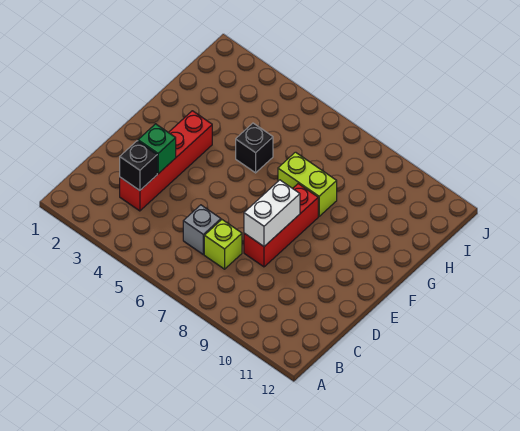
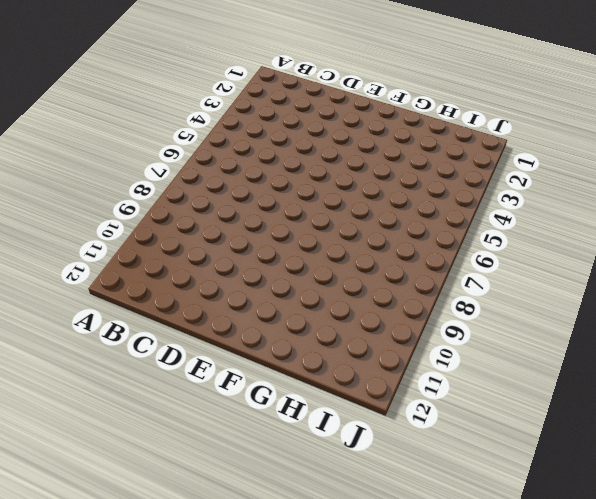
none -> red 1x4 brick [120,111,212,211]
none -> grey 1x1 brick [183,205,221,254]

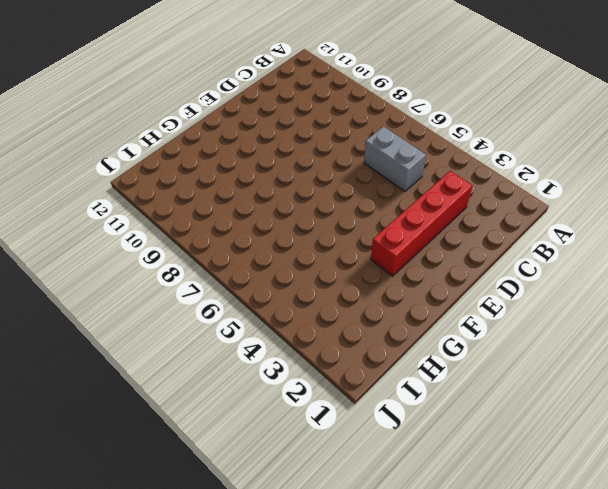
grey 1x2 brick [364,127,426,191] -> grey 1x1 brick [183,205,221,254]
none -> lime 1x1 brick [204,220,242,269]
none -> red 1x3 brick [244,184,318,267]

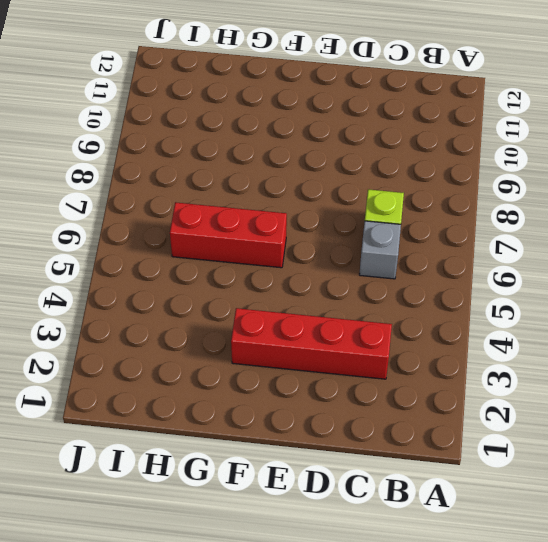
red 1x3 brick [170,202,287,268] -> red 1x3 brick moved to [244,184,318,267]
none -> black 1x1 brick [236,123,273,173]
none -> lime 1x2 brick [278,152,337,216]

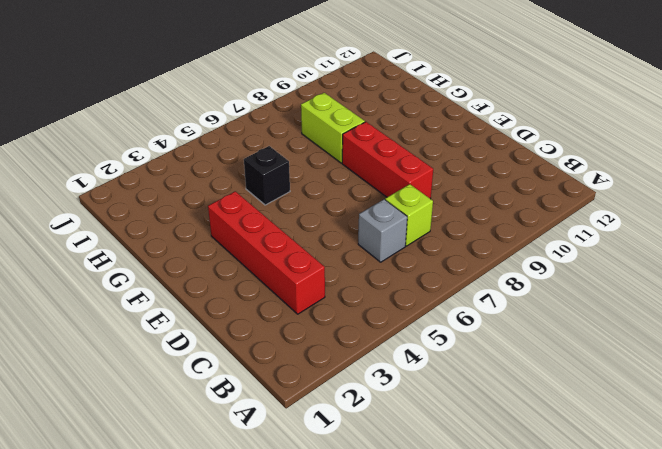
lime 1x2 brick [301,93,365,163] -> lime 1x2 brick turned to [278,152,337,216]
none -> black 1x1 brick [120,141,157,191]
none -> green 1x1 brick [138,124,176,174]

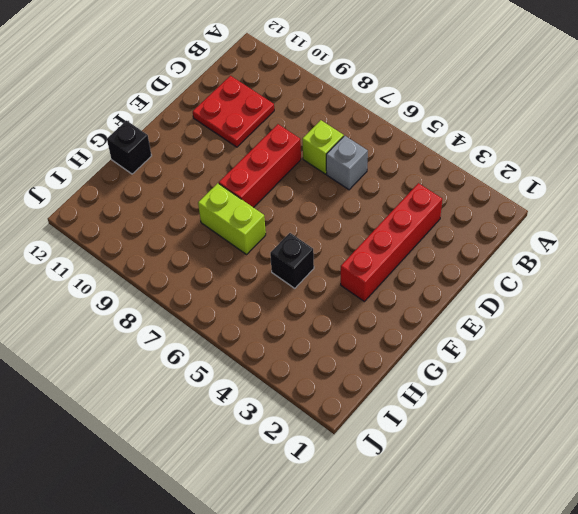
red 2x2 plate [193,76,274,147] -> none
black 1x1 brick [107,121,152,174] -> black 1x1 brick moved to [120,141,157,191]
none -> green 1x1 brick [138,124,176,174]
none -> white 1x2 brick [244,180,300,246]

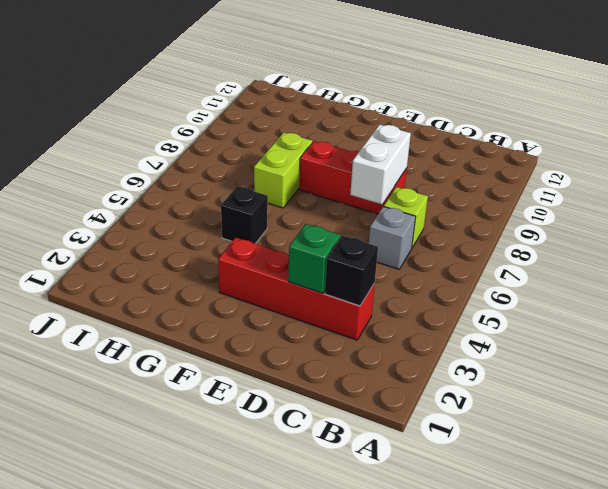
white 1x2 brick [350,124,411,204] -> white 1x2 brick turned to [244,180,300,246]

